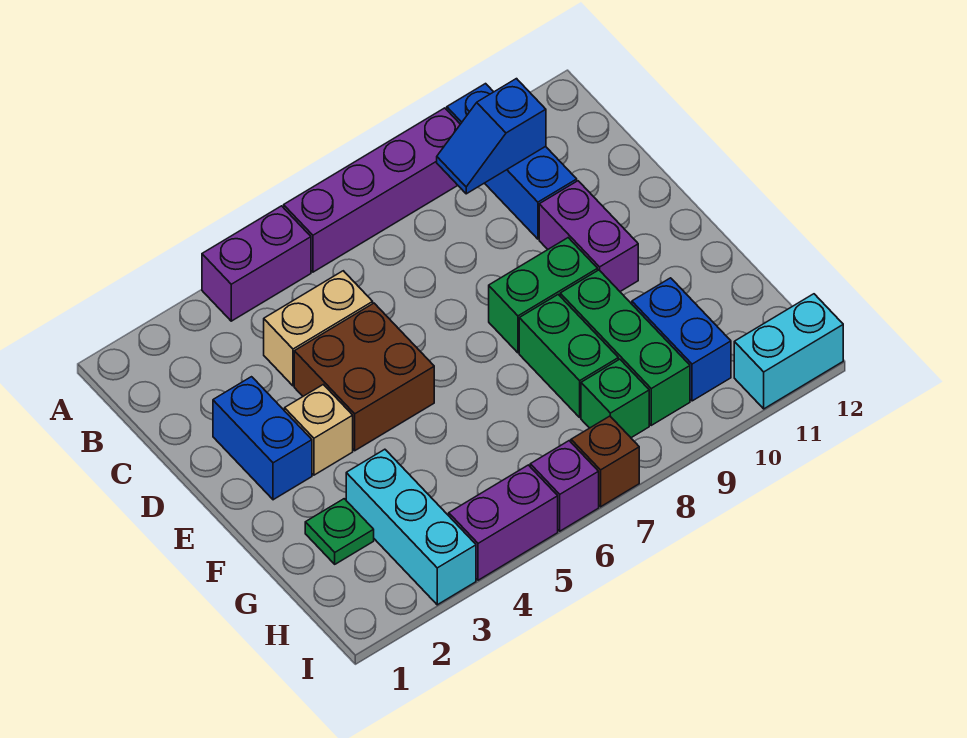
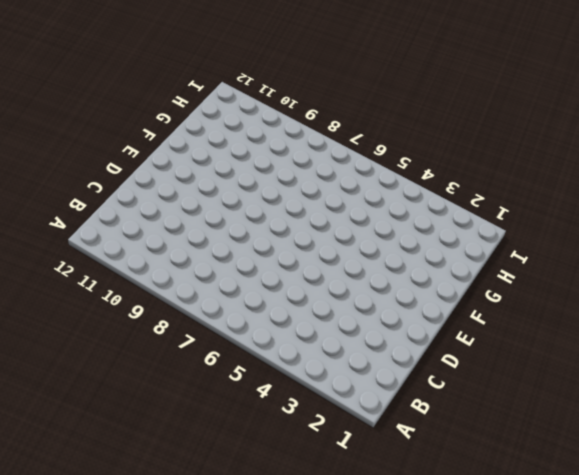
none -> purple 1x2 brick [202,206,311,321]
none -> purple 1x4 brick [284,108,460,272]
none -> blue 1x3 brick [447,84,577,239]

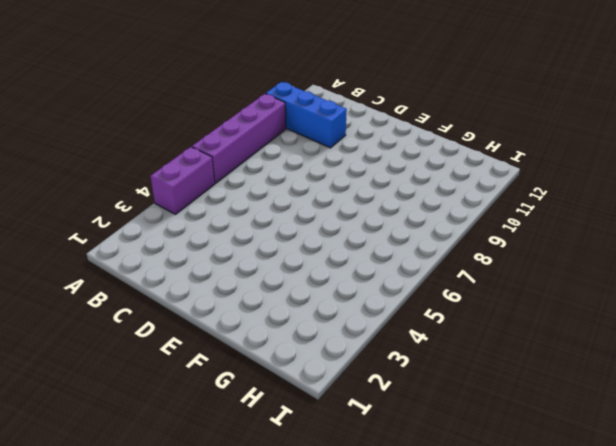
none -> tan 1x2 brick [264,271,373,386]
none -> blue 1x2 brick [213,377,312,500]
none -> brown 2x2 brick [294,303,434,451]

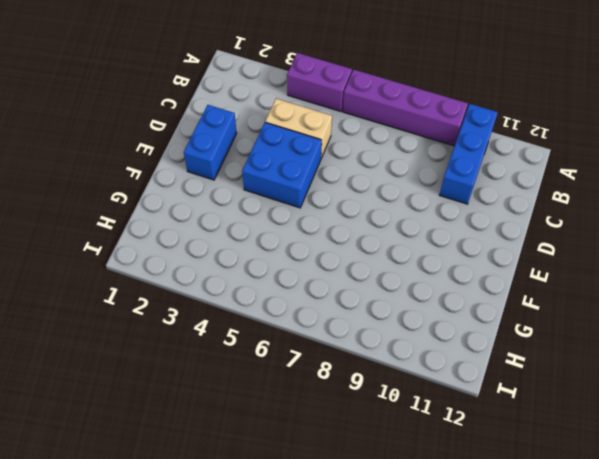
blue 2x2 brick [242,122,322,208] -> brown 2x2 brick [294,303,434,451]
none -> purple 1x2 brick [539,181,638,291]
none -> tan 1x1 brick [285,384,353,475]
none -> green 1x2 brick [489,238,598,353]

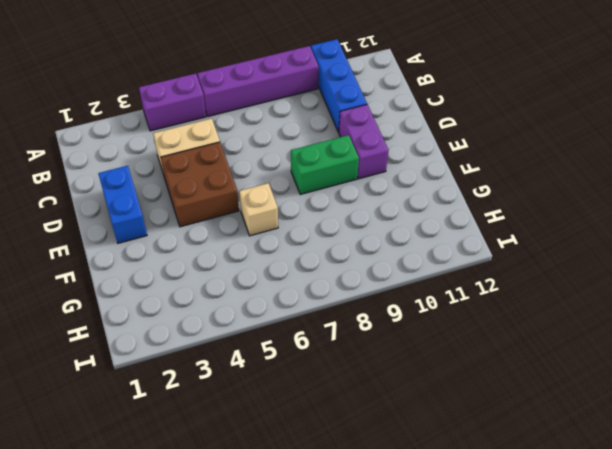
tan 1x1 brick [239,183,278,236] -> tan 1x1 brick moved to [285,384,353,475]
none -> green 1x2 brick [519,295,618,417]
none -> green 1x3 brick [560,270,690,425]
none -> green 1x1 plate [305,499,374,564]

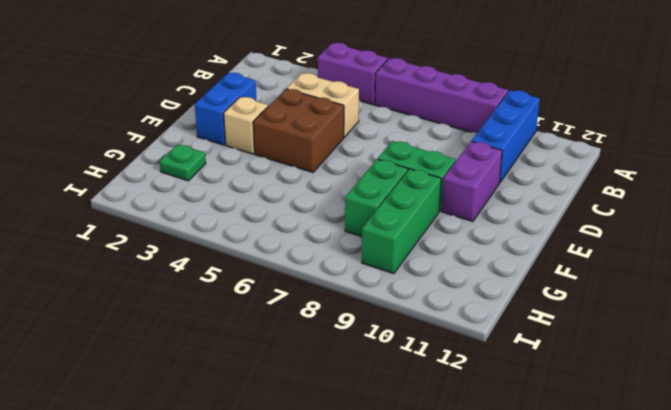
none -> cyan 1x3 brick [346,449,476,605]
none -> blue 1x2 brick [632,278,731,401]
none -> green 1x1 brick [581,359,649,438]

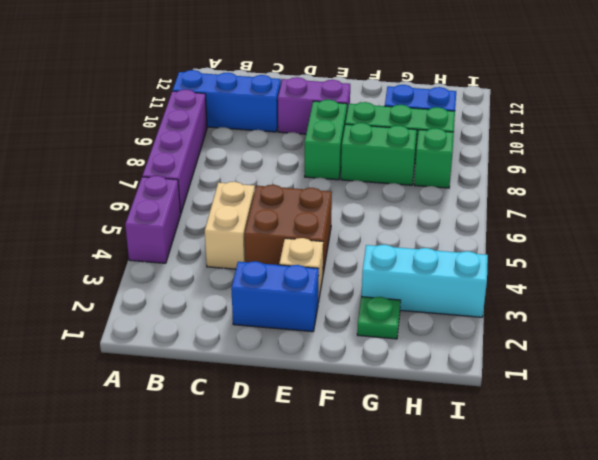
none -> purple 1x2 brick [449,465,558,580]
none -> purple 1x1 brick [530,441,599,531]
none -> brown 1x1 brick [571,416,639,507]

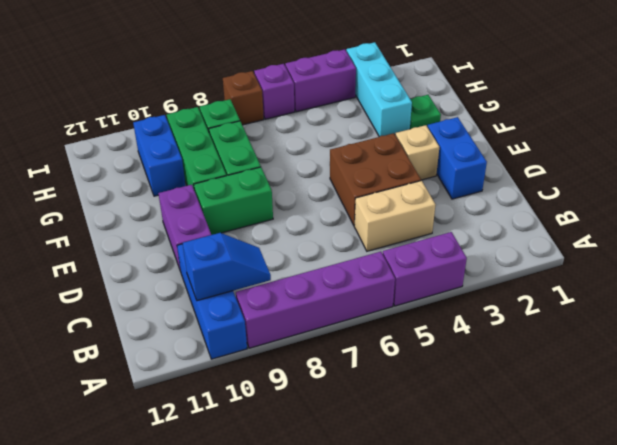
none -> cyan 1x2 brick [734,294,843,409]

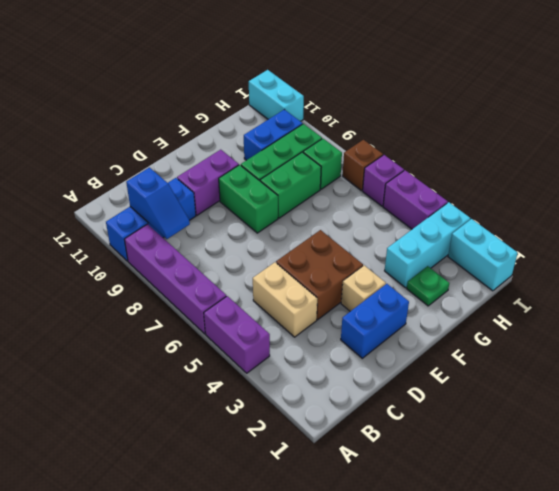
cyan 1x2 brick [448,219,518,291] -> none

